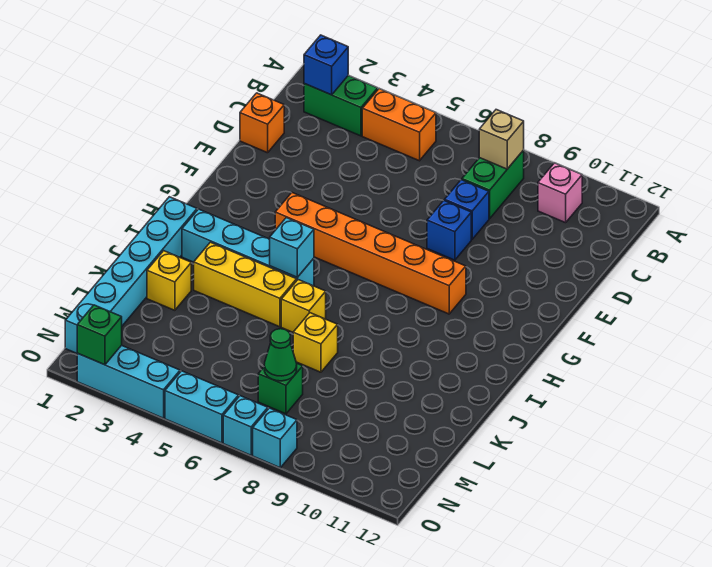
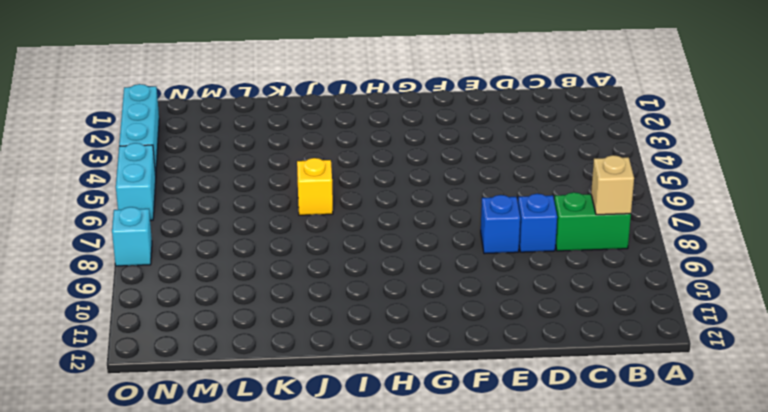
none -> green 1x2 brick [304,75,378,136]
none -> orange 1x2 brick [362,89,436,161]
none -> pink 1x1 brick [538,163,582,223]

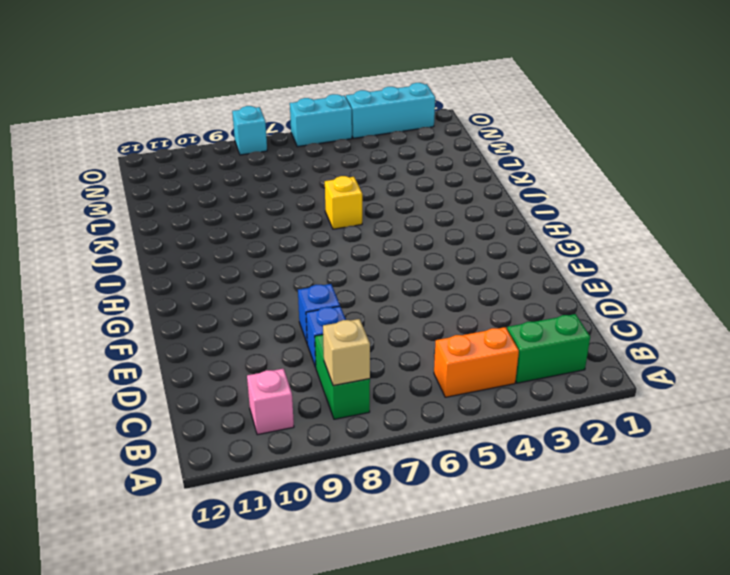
none -> orange 1x1 brick [240,93,284,153]
none -> orange 1x6 brick [275,193,466,314]
none -> cyan 1x6 brick [65,197,197,353]

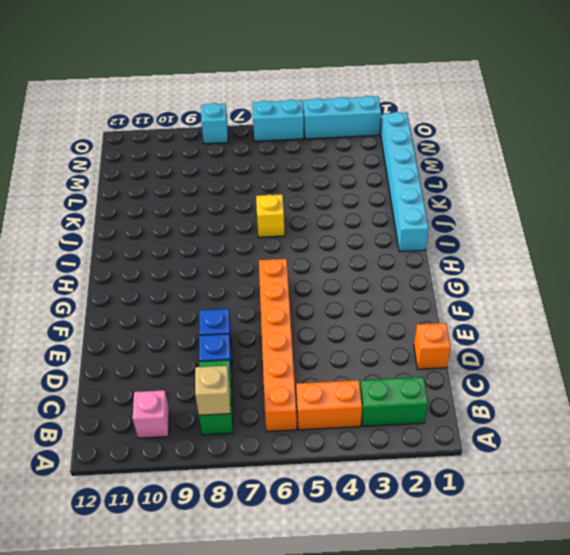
orange 1x6 brick [259,259,297,431] -> orange 1x6 brick turned to [275,193,466,314]
none -> cyan 1x4 brick [182,209,314,286]
none -> yellow 1x3 brick [194,242,297,327]
none -> yellow 1x1 brick [147,251,191,310]

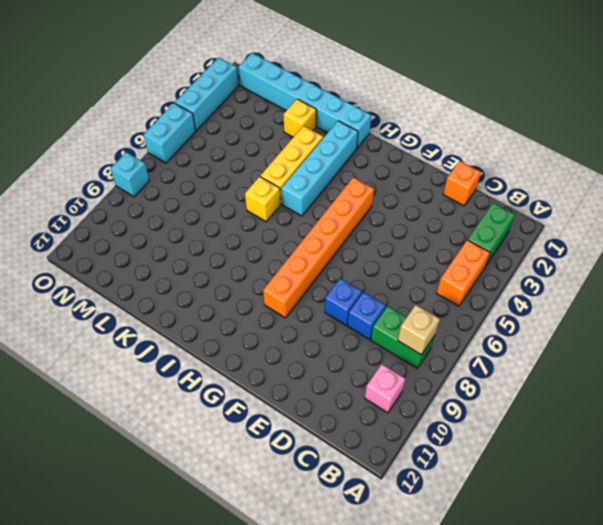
none -> yellow 1x1 brick [293,313,338,372]
none -> green 1x1 brick [258,364,303,414]
none -> cyan 1x1 brick [223,396,268,455]

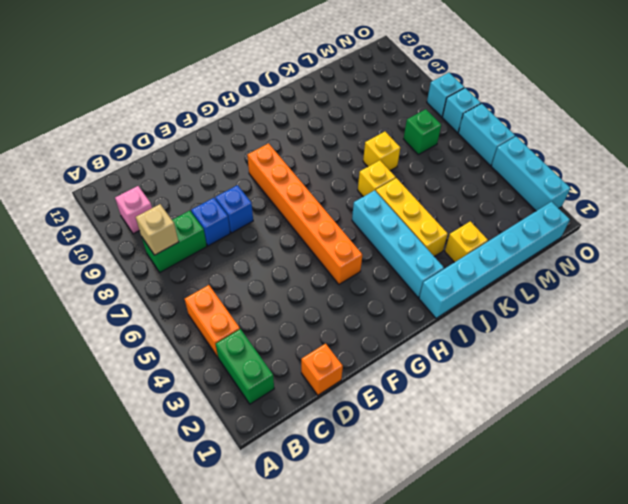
none -> blue 1x1 brick [304,35,348,95]
none -> cyan 1x1 brick [270,218,314,277]
none -> green 1x1 cone [264,329,297,381]

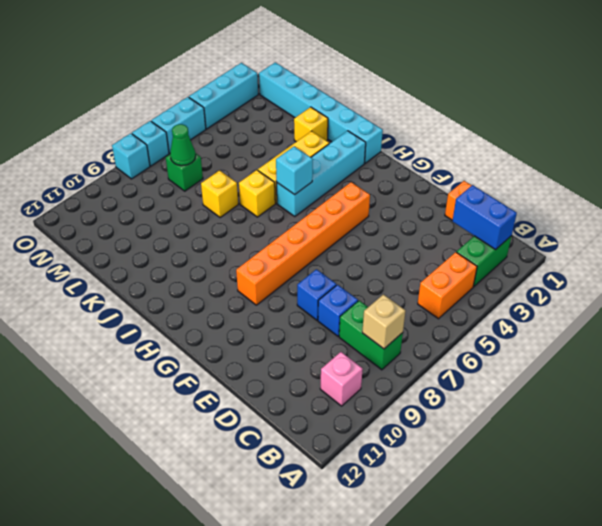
blue 1x2 brick [452,185,517,250] -> blue 1x1 brick [304,35,348,95]
none -> green 1x1 brick [77,305,122,365]

